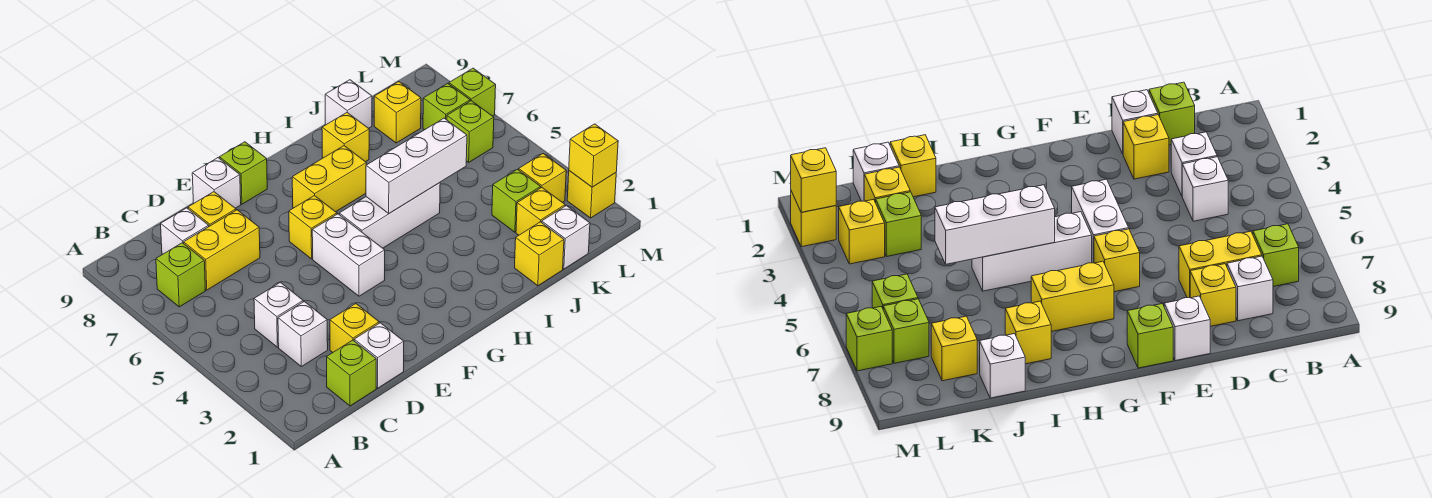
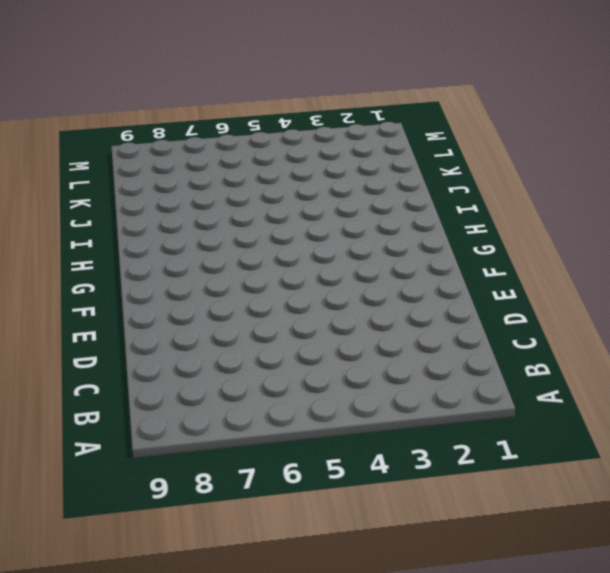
none -> lime 1x1 brick [156,243,206,307]
none -> lime 1x1 brick [327,340,376,406]
none -> white 1x1 brick [278,301,328,367]

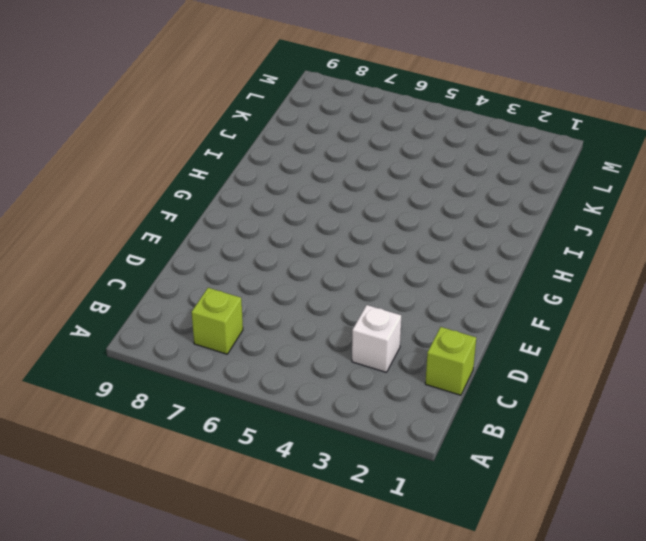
none -> white 1x1 brick [254,282,303,347]
none -> yellow 1x2 brick [184,210,260,290]
none -> white 1x1 brick [161,208,209,254]

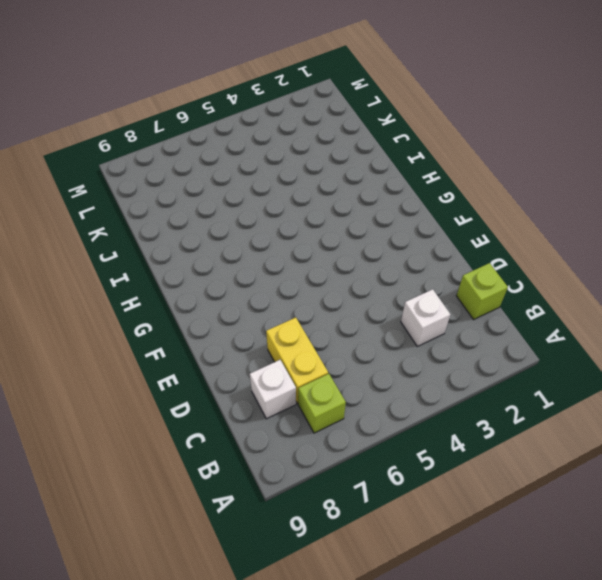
none -> white 1x1 brick [254,282,303,347]
none -> white 1x1 brick [354,323,404,388]
none -> yellow 1x1 brick [330,304,379,352]

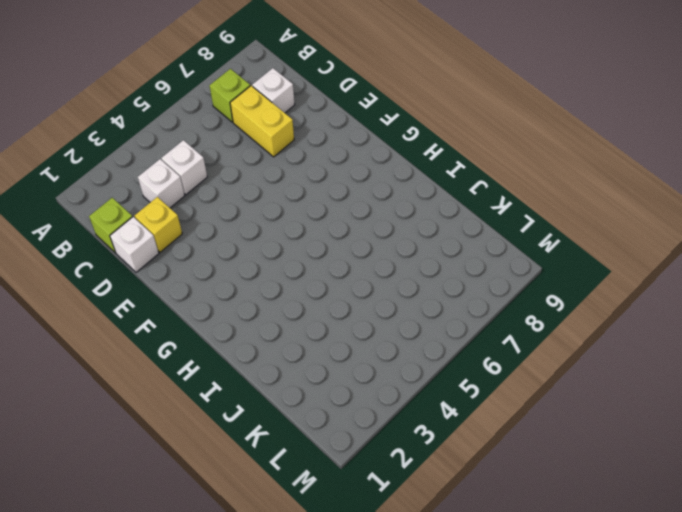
none -> yellow 1x1 brick [188,192,236,226]
none -> white 1x1 brick [192,158,241,208]
none -> white 1x2 brick [312,214,385,296]

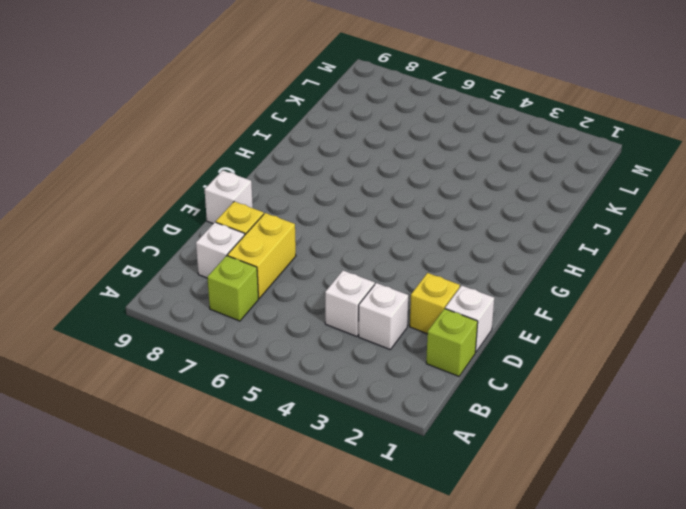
none -> white 1x2 brick [312,214,385,296]
none -> yellow 1x1 brick [289,196,337,259]
none -> lime 1x1 brick [219,142,267,204]

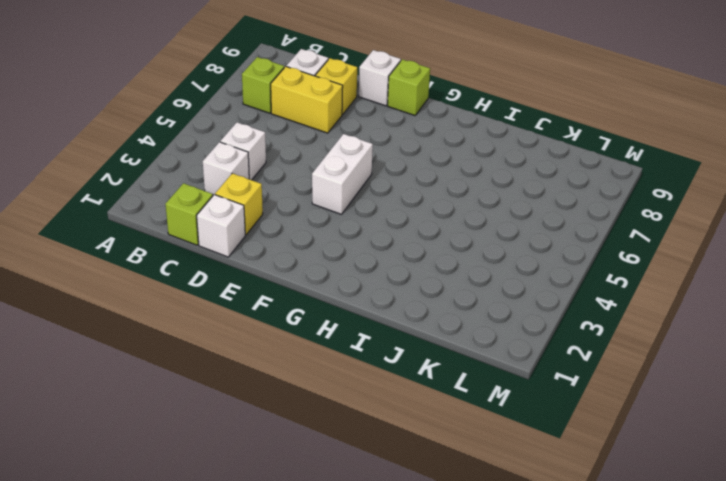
none -> yellow 1x1 brick [289,196,337,259]
none -> white 1x3 brick [339,183,440,248]
none -> yellow 1x2 brick [292,146,366,212]

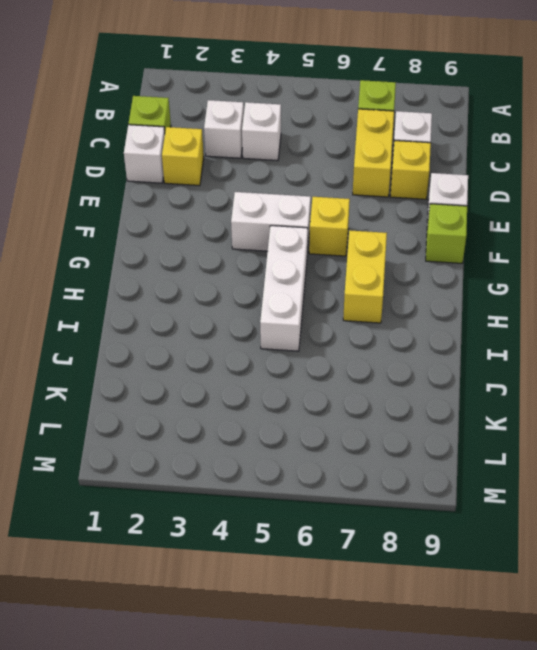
none -> yellow 1x1 brick [322,113,369,162]
none -> yellow 1x1 brick [515,222,564,286]
none -> white 1x1 brick [325,80,372,128]

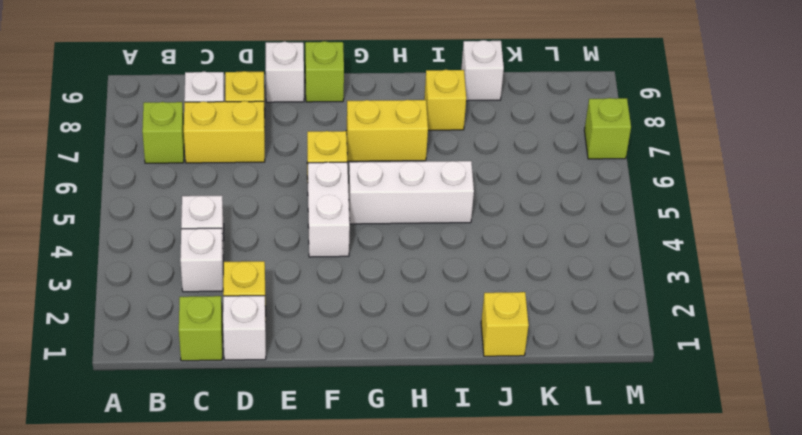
none -> white 1x1 brick [542,206,590,269]
none -> yellow 1x1 brick [516,187,565,235]
none -> lime 1x1 brick [492,169,541,232]

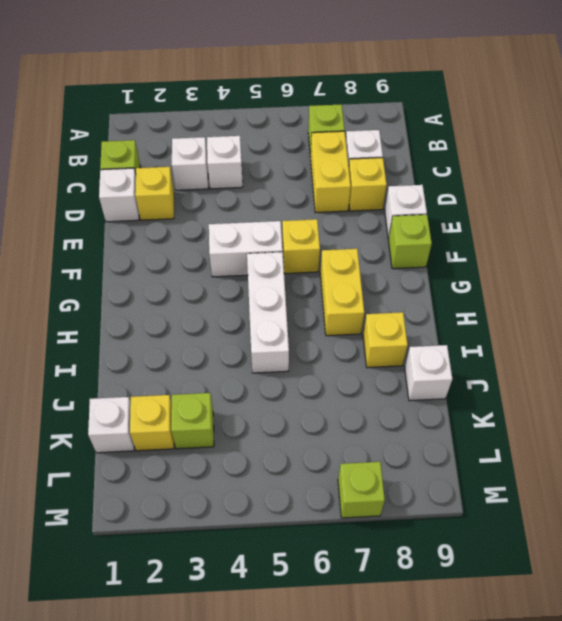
none -> yellow 1x1 brick [515,222,564,286]
none -> yellow 1x1 brick [374,82,421,143]
none -> yellow 1x1 brick [519,154,566,203]

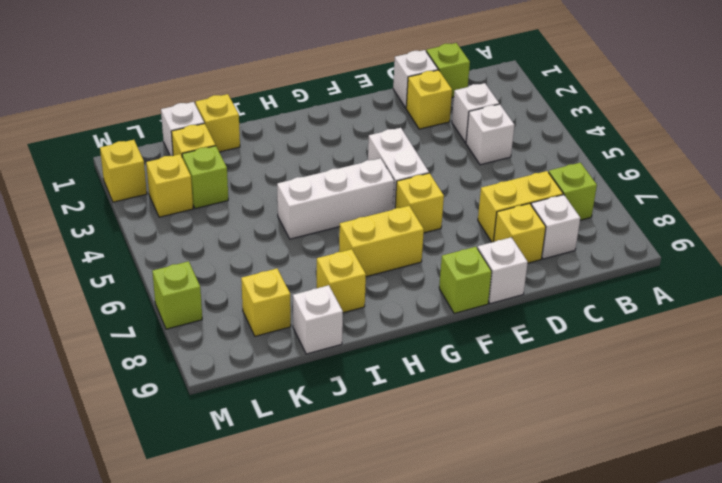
none -> lime 1x1 brick [447,101,494,162]
none -> lime 1x1 brick [423,83,470,130]
none -> white 1x3 brick [366,118,467,213]

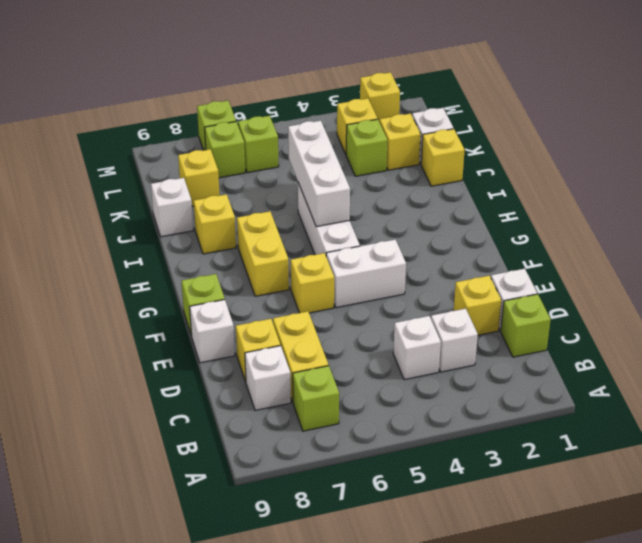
none -> yellow 1x1 brick [569,124,618,187]

